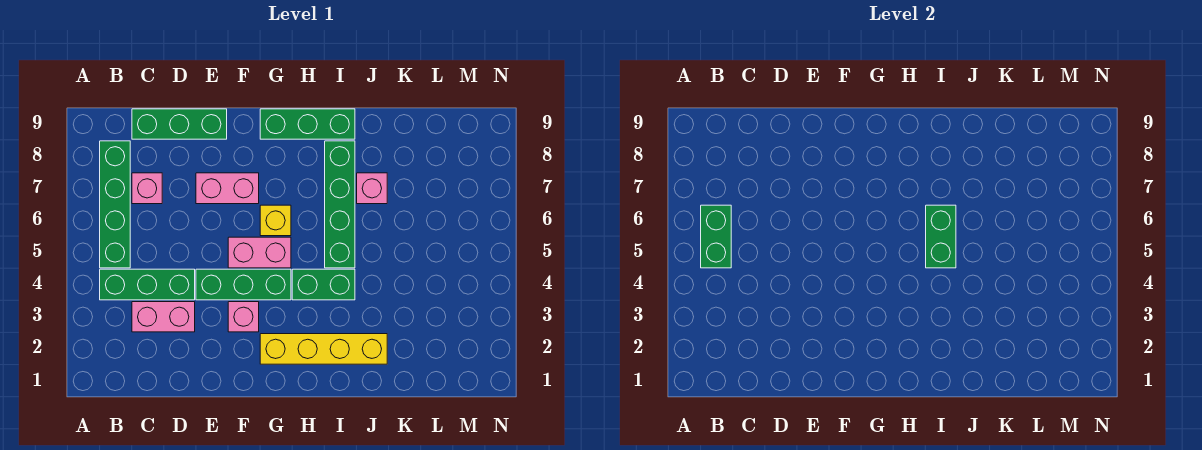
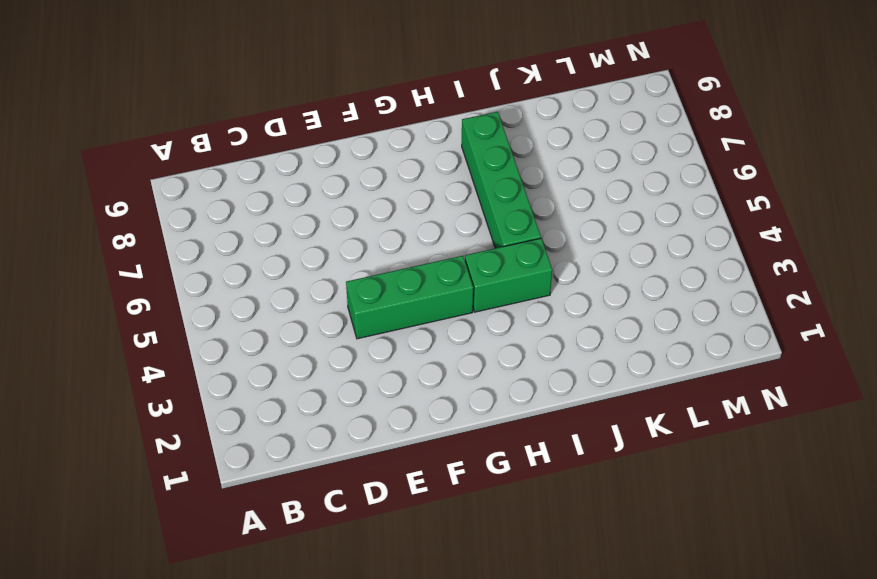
none -> green 1x3 brick [100,269,195,300]
none -> green 1x4 brick [100,141,130,268]
none -> pink 1x2 brick [132,302,195,332]

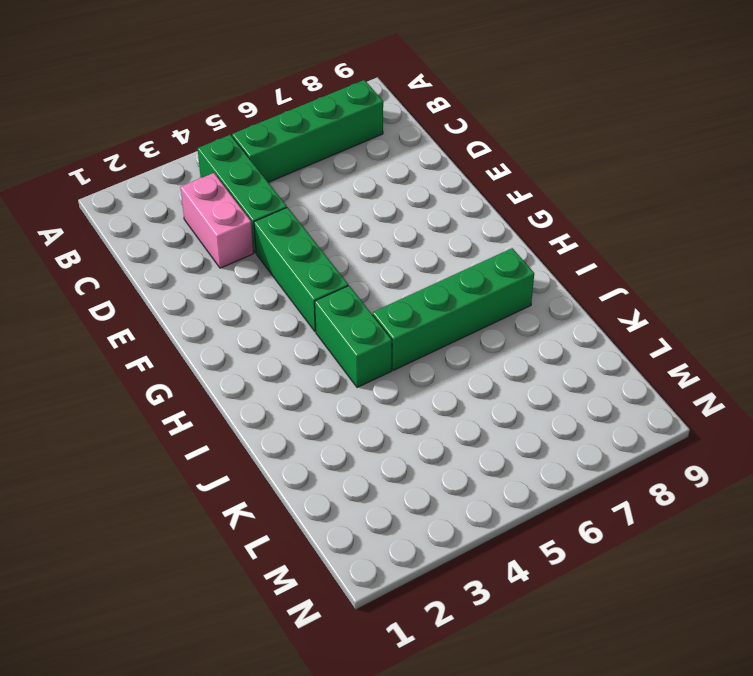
none -> pink 1x1 brick [132,173,162,204]
none -> green 1x3 brick [132,109,227,139]
none -> pink 1x2 brick [196,173,259,204]

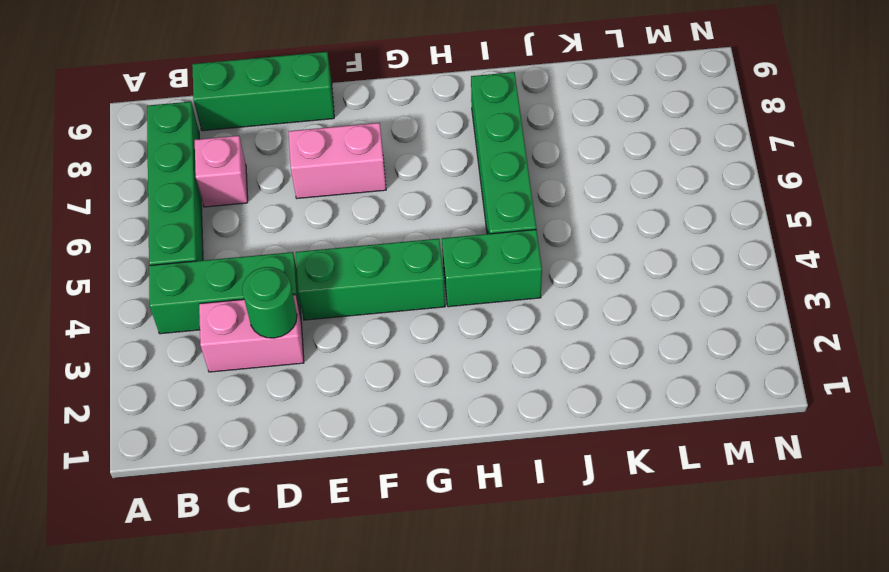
green 1x1 round brick [242,267,297,338] -> none
none -> pink 1x1 brick [228,302,259,332]
none -> pink 1x2 brick [228,237,291,268]
none -> yellow 1x4 brick [260,334,387,364]

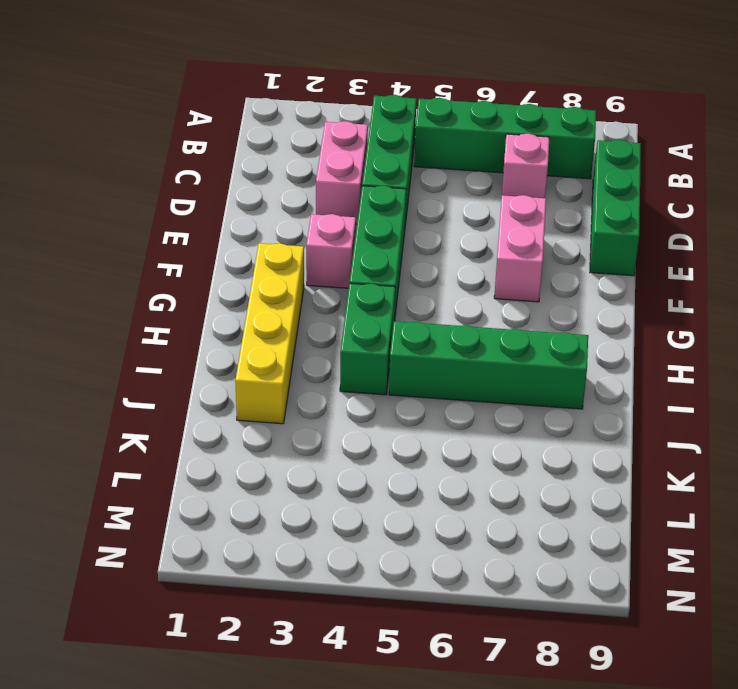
none -> pink 1x2 brick [228,237,291,268]
none -> yellow 1x1 brick [260,205,291,236]
none -> green 1x3 brick [260,109,355,139]

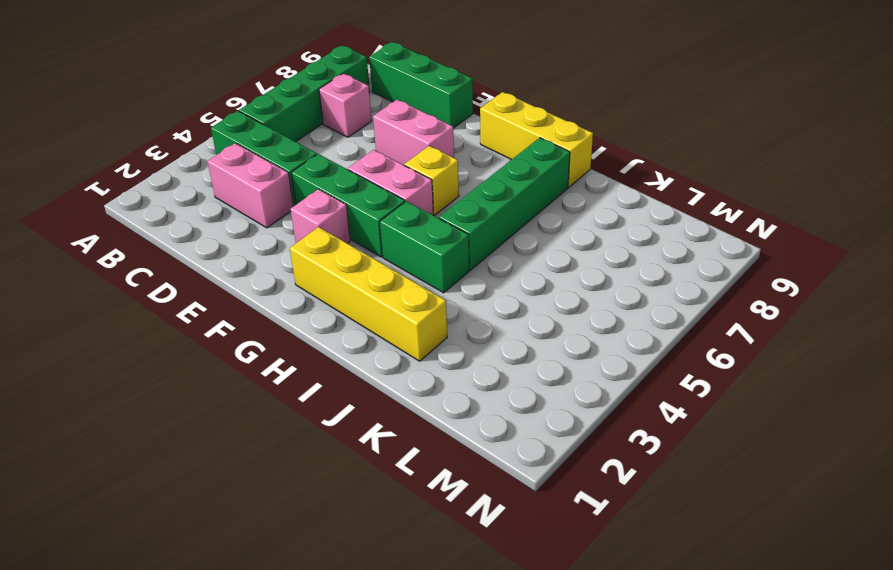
yellow 1x3 brick [480,92,593,187] -> green 1x3 brick [260,109,355,139]
none -> pink 1x1 brick [357,173,387,204]
none -> green 1x2 brick [701,205,731,268]
none -> green 1x2 brick [926,205,956,268]

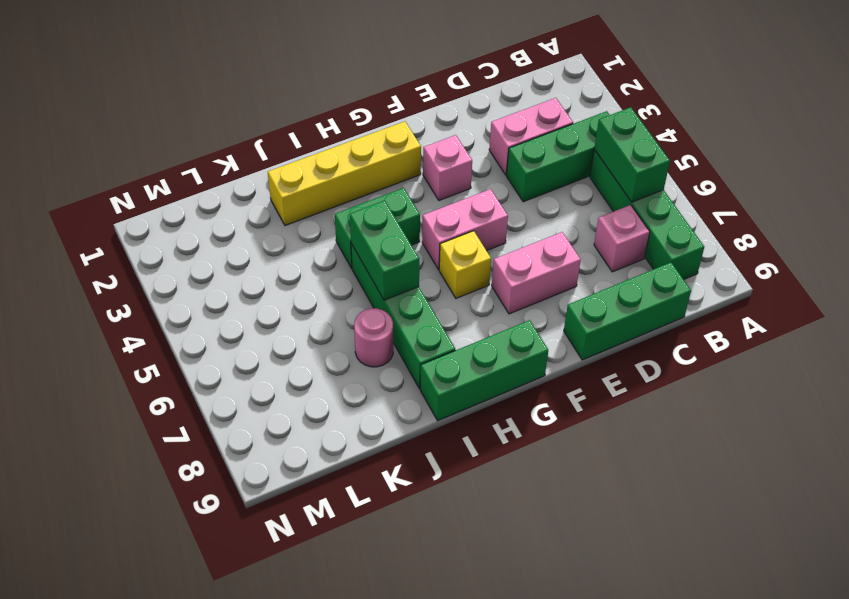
pink 1x1 round brick [354,308,393,367] -> pink 1x1 brick [357,173,387,204]
none -> green 1x3 brick [196,269,291,300]

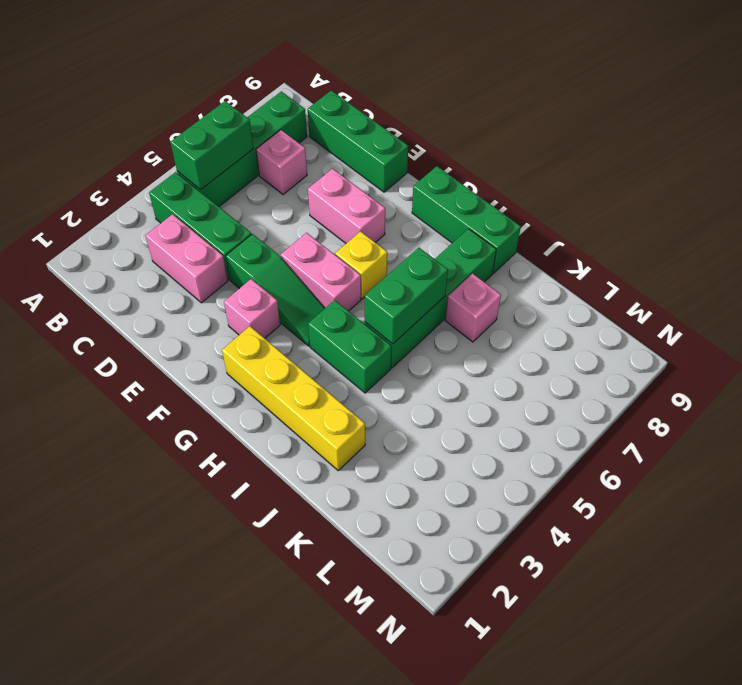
green 1x3 slope [226,234,325,346] -> green 1x3 brick [196,269,291,300]

